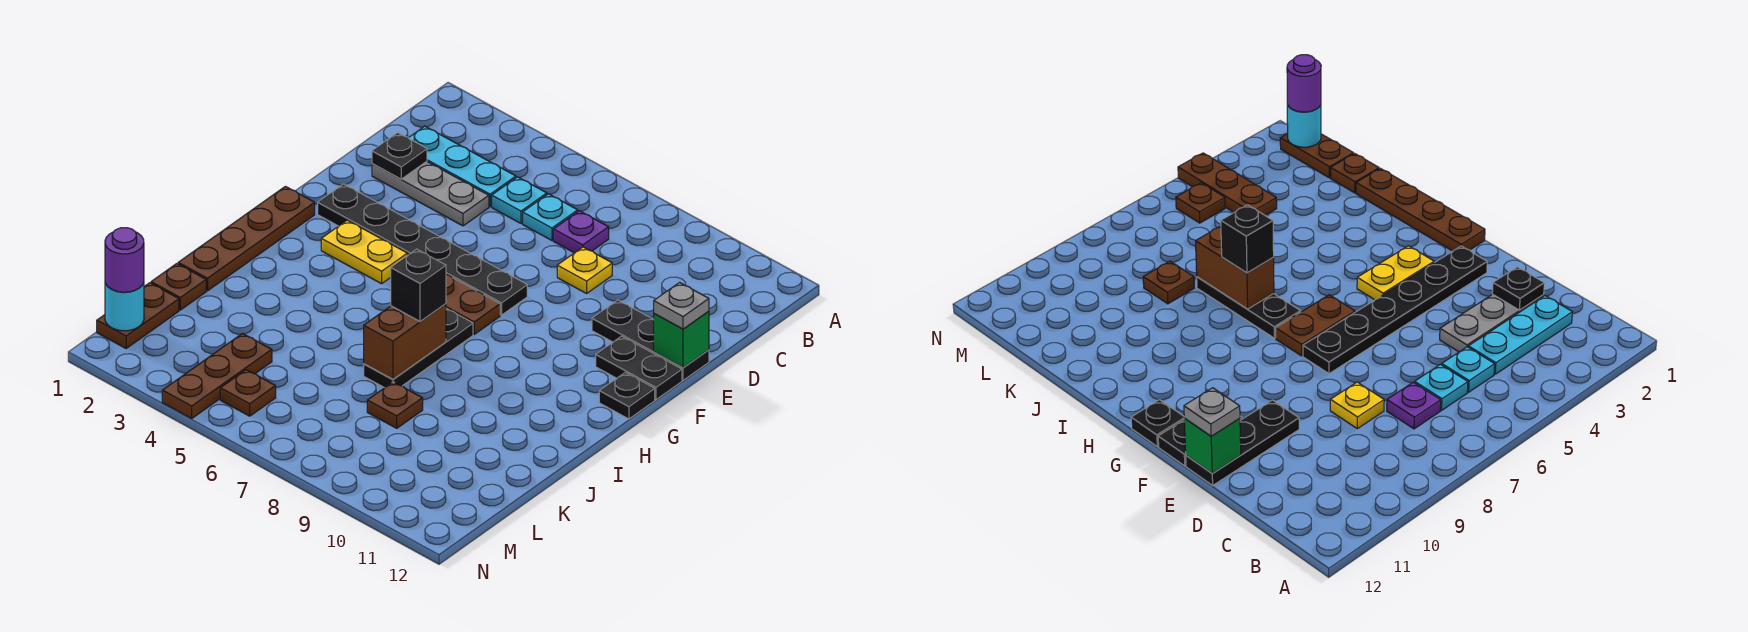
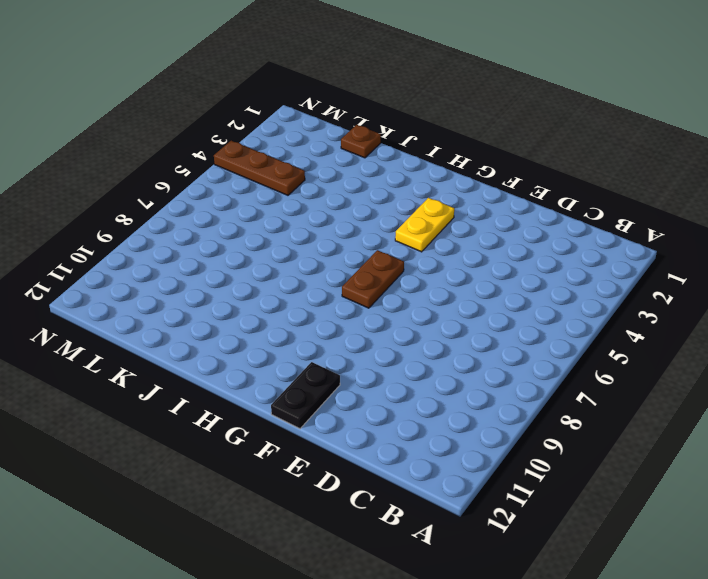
none -> cyan 1x3 plate [409,126,516,207]
none -> cyan 1x1 plate [492,177,547,223]
none -> cyan 1x1 plate [523,194,578,240]

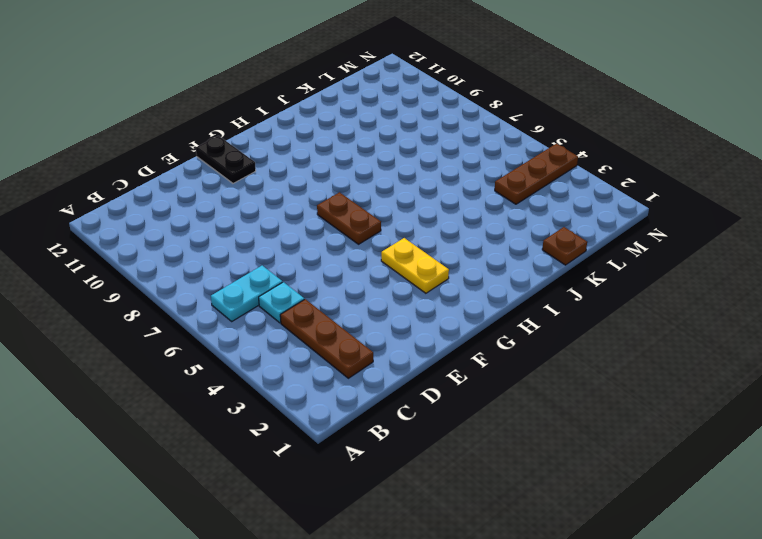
cyan 1x2 plate [211,266,282,321] -> cyan 1x1 plate [523,194,578,240]
brown 1x3 plate [280,299,373,378] -> cyan 1x3 plate [409,126,516,207]
none -> purple 1x1 plate [553,211,609,253]
none -> grey 1x3 plate [372,162,489,226]
none -> yellow 1x1 plate [557,247,612,293]

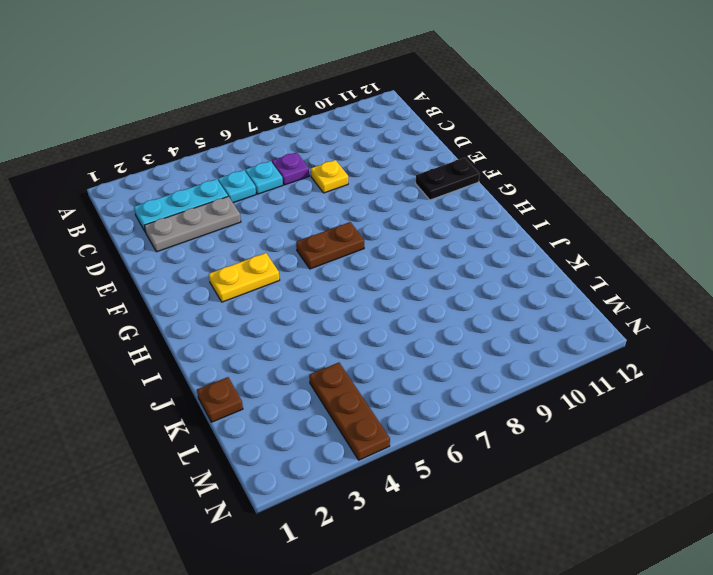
none -> black 1x3 plate [592,300,709,380]
none -> black 1x6 plate [318,184,527,315]
none -> brown 1x4 plate [178,186,315,291]

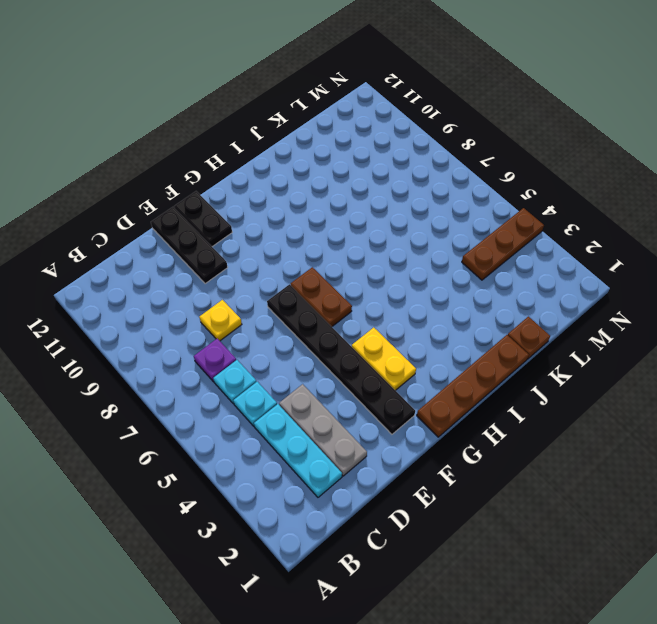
none -> black 1x1 plate [599,372,655,419]
none -> black 1x3 plate [364,309,473,388]
none -> brown 1x1 plate [367,382,423,428]

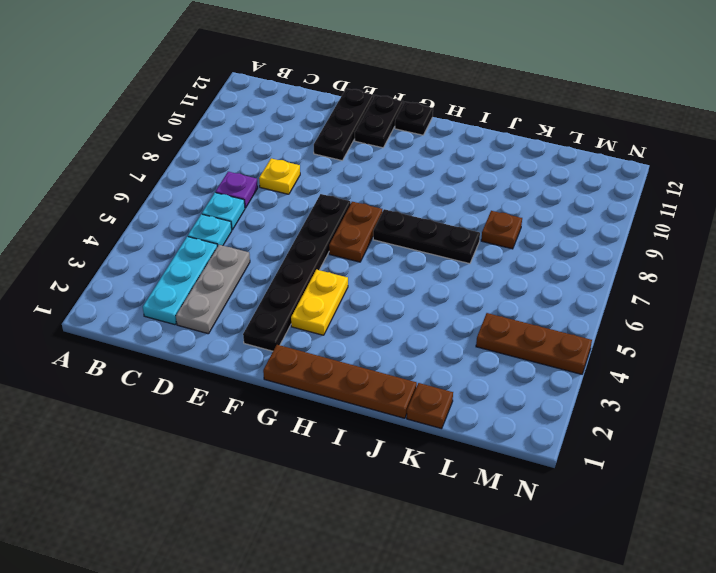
none -> brown 1x2 plate [97,283,179,348]
none -> brown 1x1 plate [220,370,276,416]
none -> black 1x1 plate [372,133,427,179]

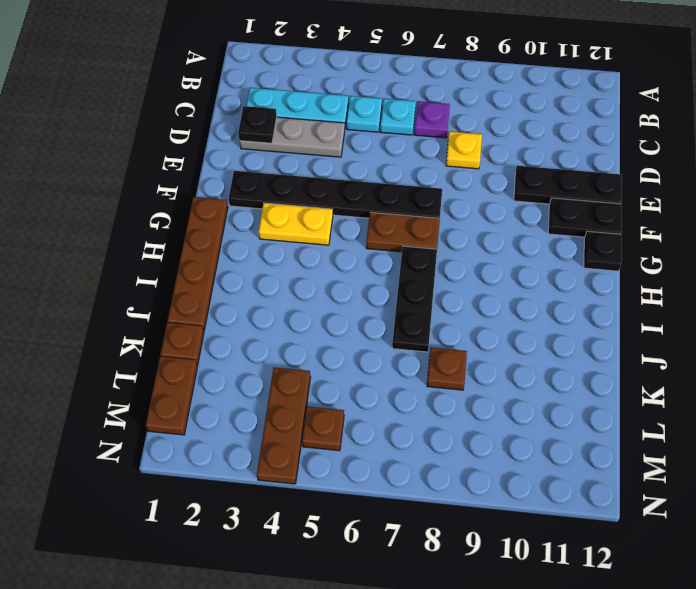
none -> green 1x1 brick [654,311,709,368]
none -> brown 1x2 brick [364,304,446,379]
none -> cyan 1x1 round brick [105,282,144,331]

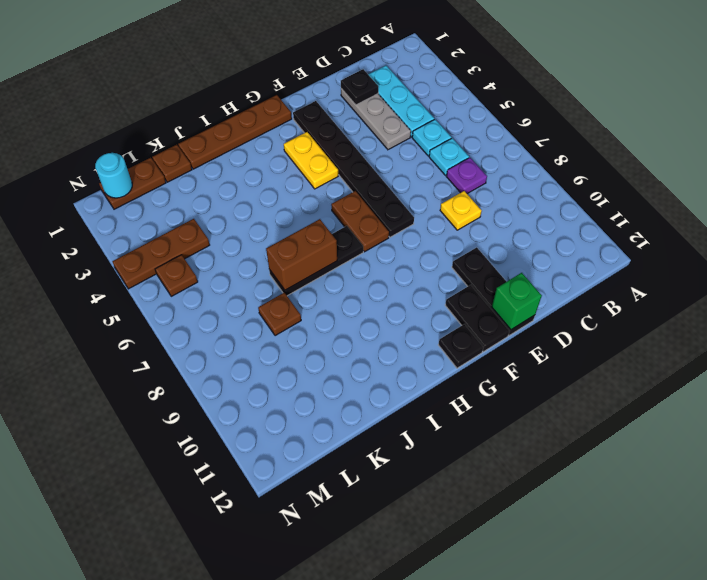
none -> grey 1x1 plate [654,282,709,329]
none -> black 1x1 brick [391,249,446,321]
none -> purple 1x1 round brick [105,228,144,292]

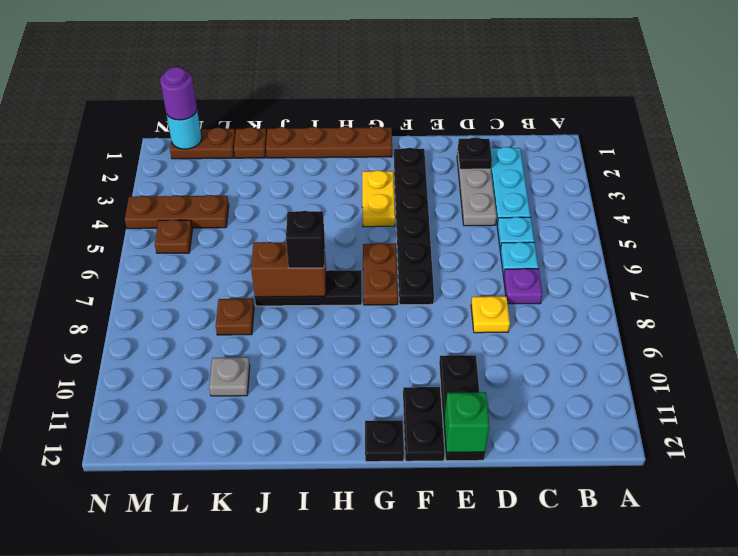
grey 1x1 plate [209,357,250,396] -> grey 1x1 plate moved to [654,282,709,329]

